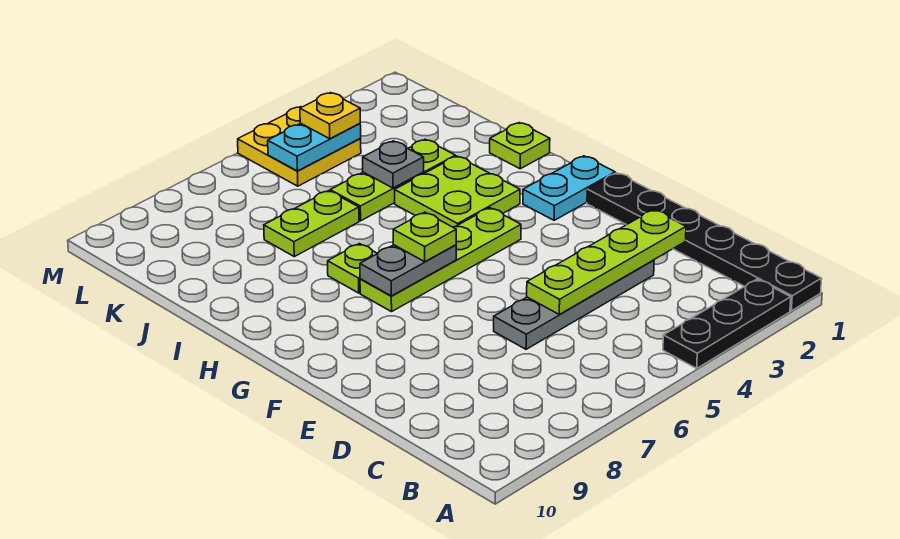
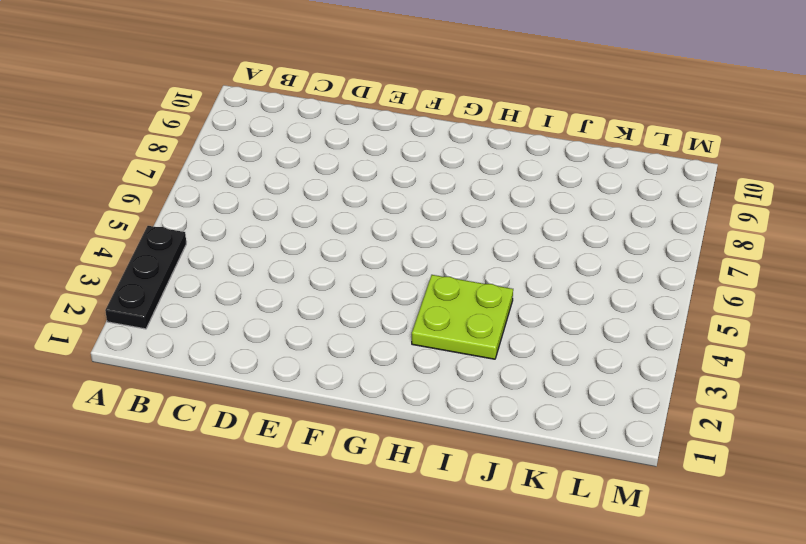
none -> black 1x6 plate [587,173,822,311]
none -> grey 1x4 plate [494,260,654,349]
none -> cyan 1x2 plate [523,156,615,220]

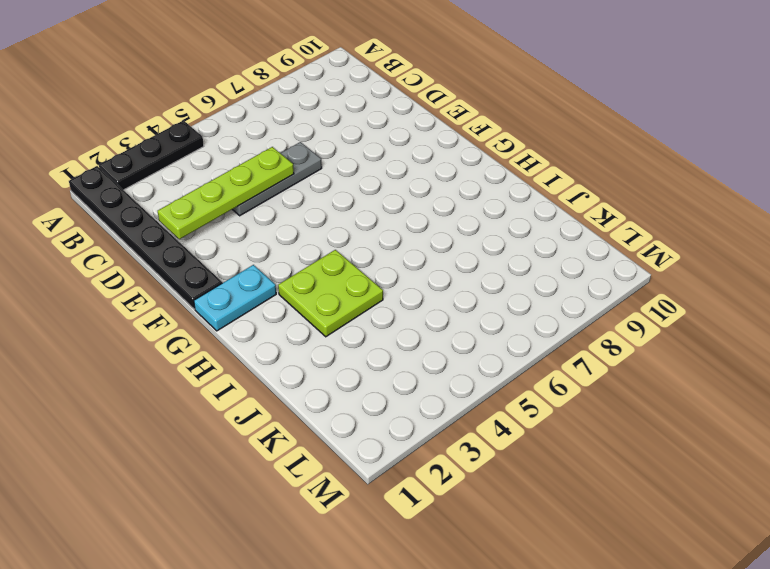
grey 1x3 plate [232,142,322,216] -> grey 1x4 plate [494,260,654,349]
none -> lime 1x4 plate [360,208,521,312]
none -> lime 1x1 plate [328,244,378,293]
none -> lime 1x1 plate [490,123,550,169]

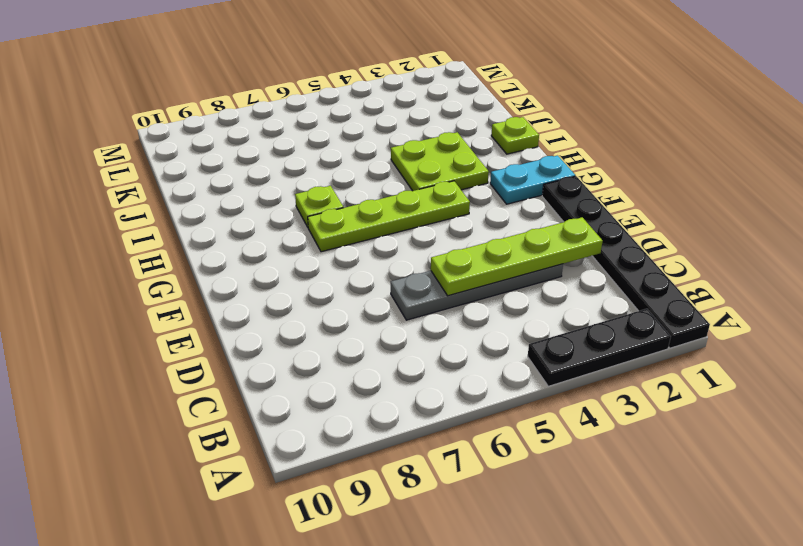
none -> lime 1x3 plate [330,139,455,221]
none -> lime 1x2 plate [264,191,359,257]
none -> yellow 2x2 plate [238,107,361,186]

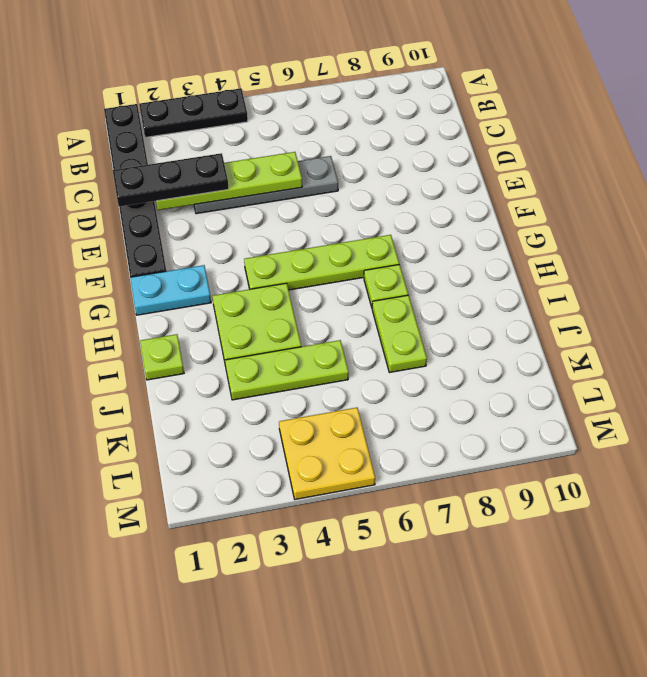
black 1x3 plate [113,153,229,207] -> none
lime 1x2 plate [372,295,427,373] -> lime 1x2 plate turned to [264,191,359,257]
none -> grey 1x2 plate [360,245,456,296]
none -> grey 1x1 plate [363,141,424,188]
none -> cyan 1x2 plate [268,123,361,171]

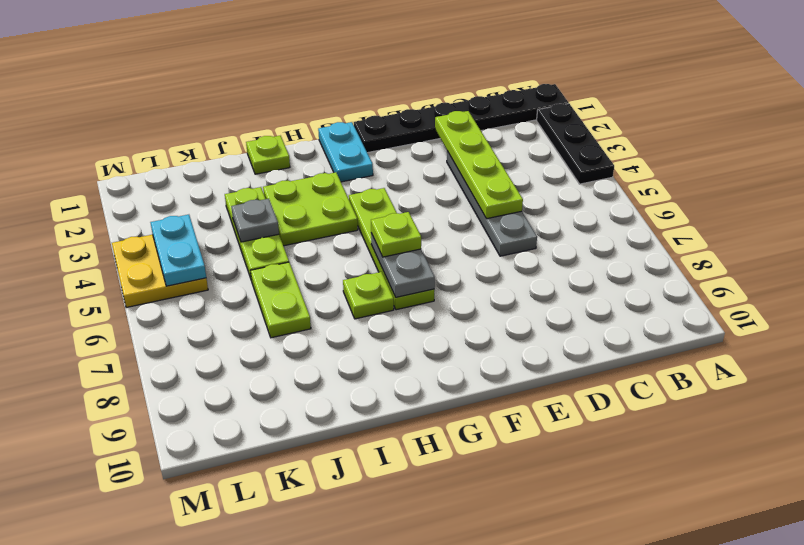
none -> yellow 1x1 plate [300,93,360,139]

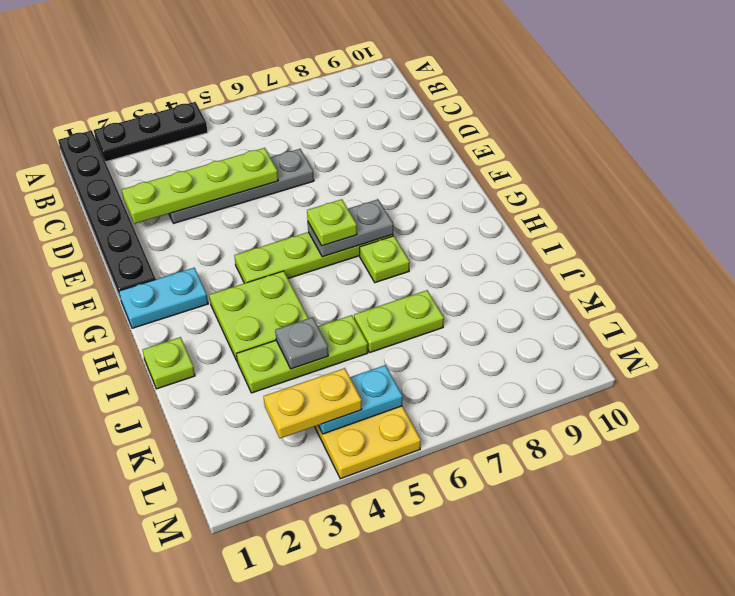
yellow 1x2 plate [264,368,362,438] -> yellow 1x1 plate [300,93,360,139]

